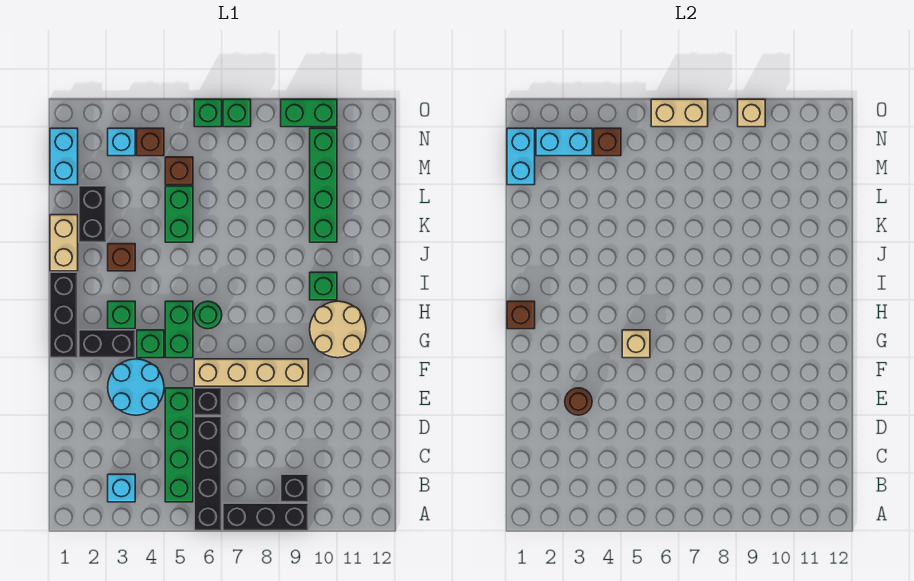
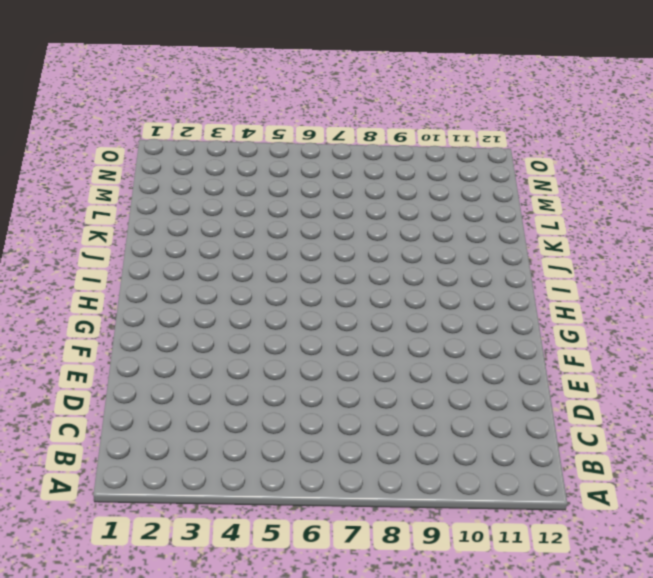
none -> black 1x4 brick [194,417,222,531]
none -> black 1x3 brick [223,503,308,531]
none -> cyan 1x1 brick [108,474,135,502]
none -> green 1x4 brick [165,388,193,502]

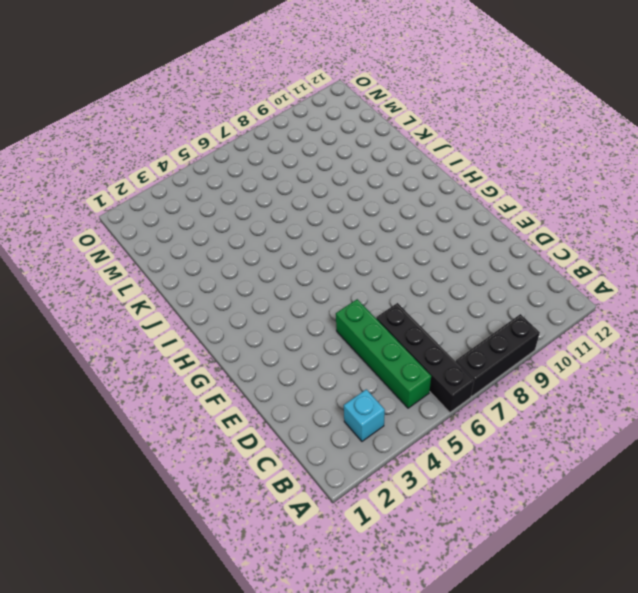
none -> black 1x1 brick [281,474,308,502]
none -> cyan 2x2 round brick [108,359,164,415]
none -> black 1x1 brick [194,388,222,415]
none -> tan 1x4 brick [194,359,308,386]

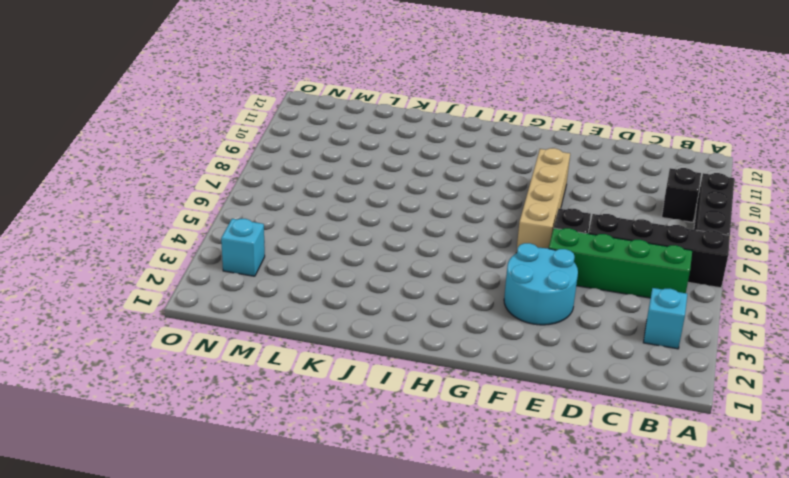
none -> black 1x3 brick [50,272,78,358]
none -> black 1x2 brick [79,330,135,358]
none -> green 1x1 brick [137,330,164,358]
none -> green 1x2 brick [165,301,193,358]

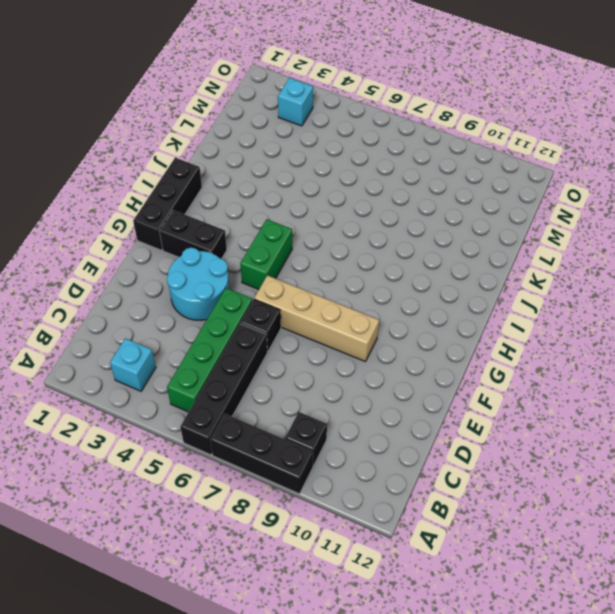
none -> green 1x1 brick [137,330,164,358]
none -> tan 2x2 round brick [310,301,366,358]
none -> green 1x1 brick [108,301,135,329]
none -> green 1x1 round brick [194,301,222,329]

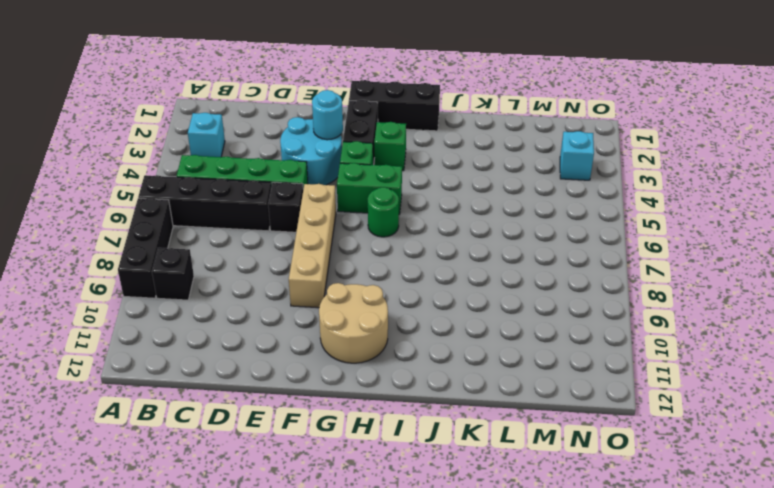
cyan 1x1 round brick [312,90,343,140] -> none
none -> green 1x1 brick [310,272,337,300]
none -> tan 1x2 brick [50,215,78,271]
none -> brown 1x1 brick [108,244,135,271]
none -> black 1x2 brick [79,186,106,242]

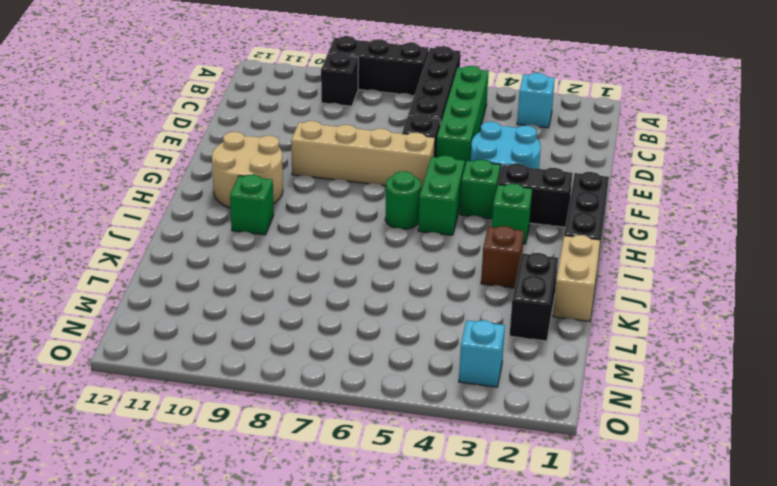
none -> green 1x2 brick [165,186,193,242]
none -> green 1x4 brick [310,128,337,242]
none -> cyan 1x2 brick [50,128,78,185]
none -> brown 1x1 brick [165,157,193,185]

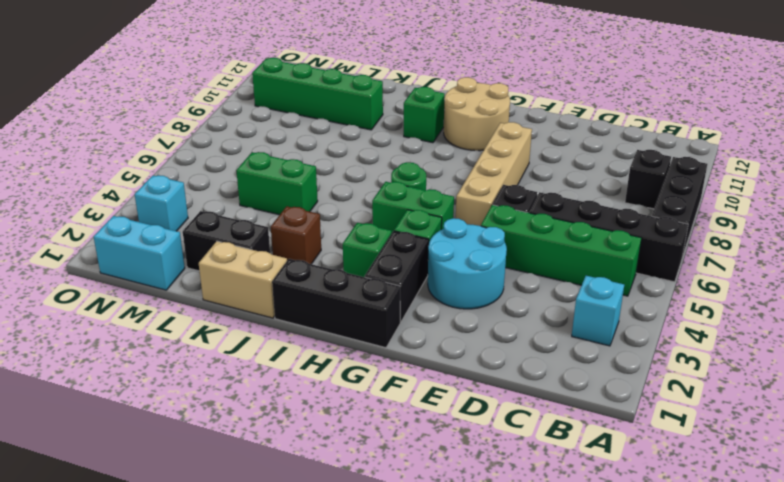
none -> brown 1x1 brick [165,157,193,185]
none -> brown 1x1 brick [137,128,164,156]
none -> green 1x1 brick [194,99,222,127]
none -> green 1x1 brick [223,99,251,127]

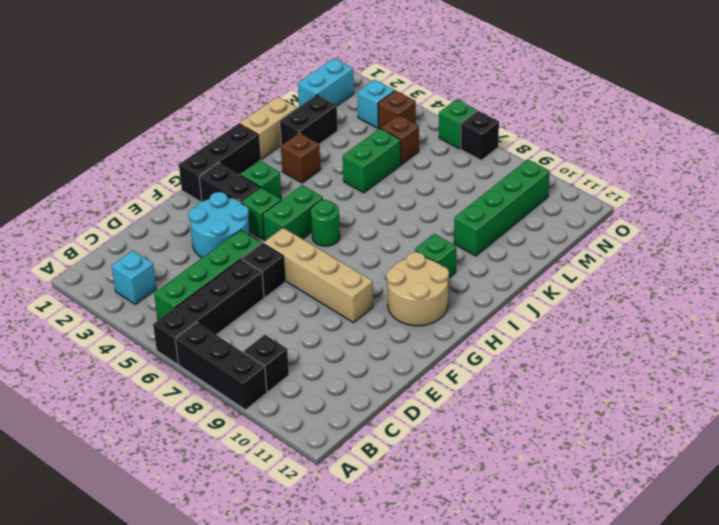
black 1x1 brick [461,111,499,160] -> green 1x1 brick [223,99,251,127]
none -> green 1x2 brick [281,99,337,127]
none -> brown 1x1 round brick [565,388,592,415]
none -> tan 1x1 brick [622,330,650,358]
none -> brown 1x1 brick [507,301,535,329]

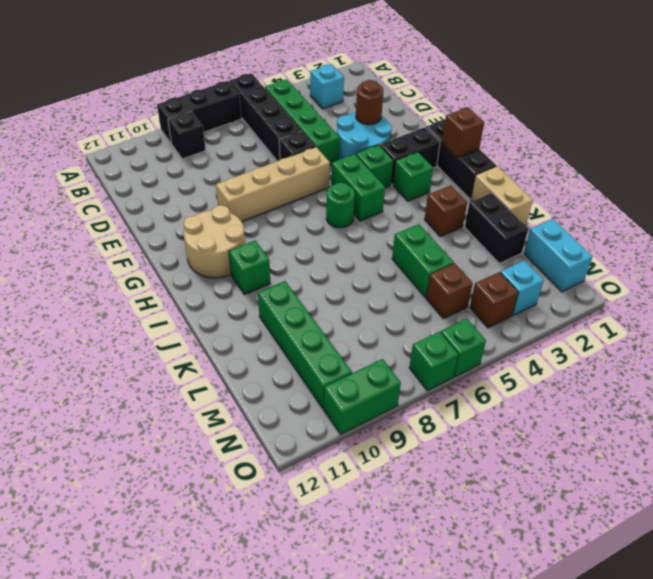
none -> tan 1x1 brick [622,330,650,358]
none -> cyan 1x2 brick [507,128,535,185]
none -> cyan 1x2 brick [536,128,592,156]
none -> brown 1x1 brick [594,128,621,156]

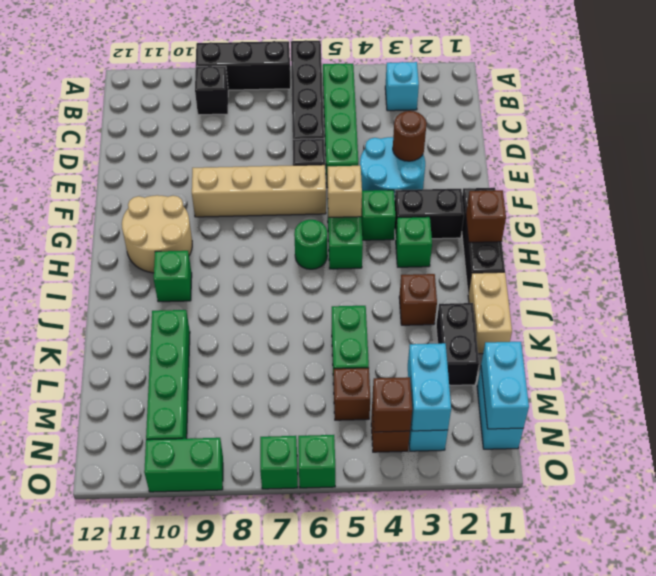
cyan 1x2 brick [408,343,451,431] -> cyan 1x2 brick turned to [536,128,592,156]
none -> tan 1x2 brick [651,99,708,127]
none -> tan 1x1 brick [738,99,765,127]

